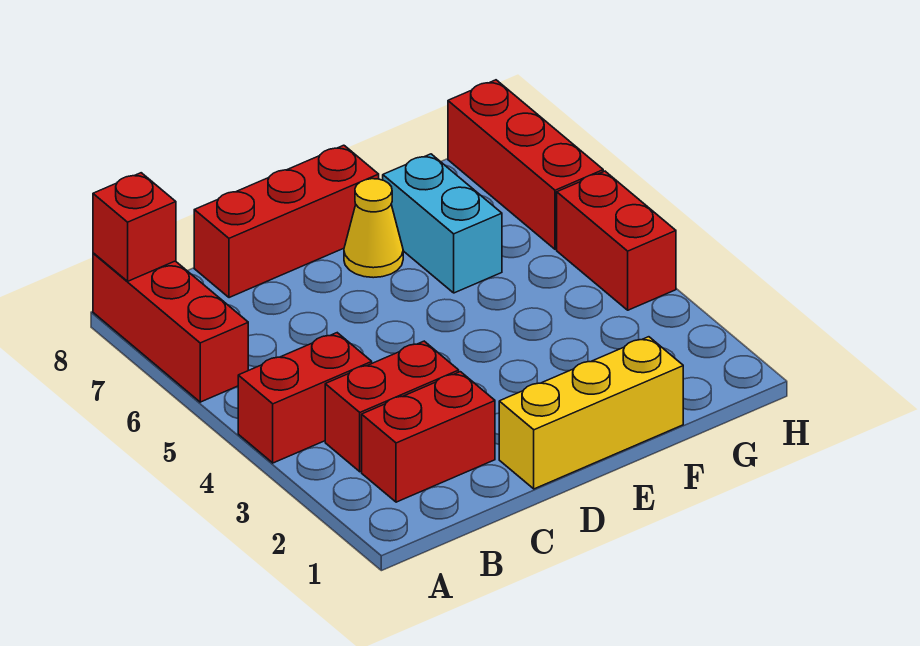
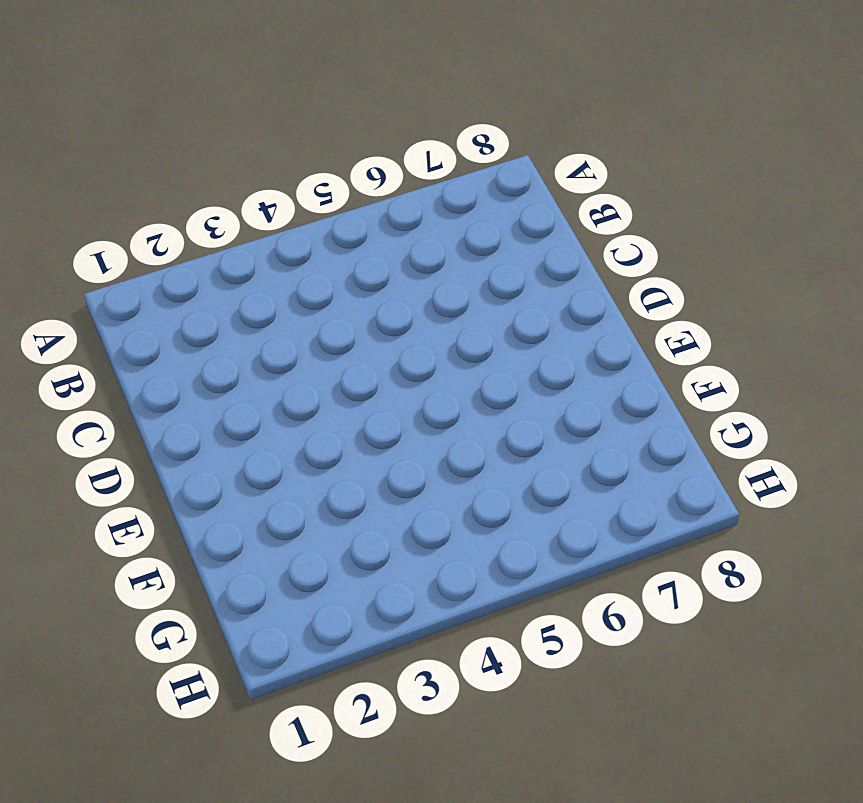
none -> red 1x2 brick [238,333,372,463]
none -> red 1x3 brick [93,253,248,402]

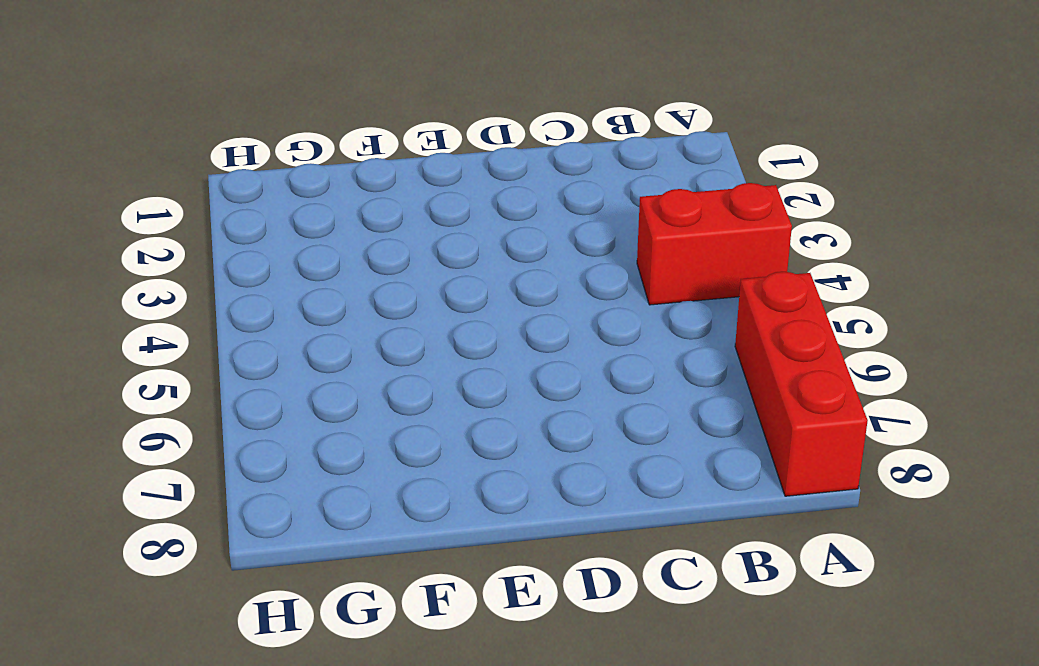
none -> red 1x2 brick [362,372,495,502]
none -> red 1x2 brick [325,341,459,472]

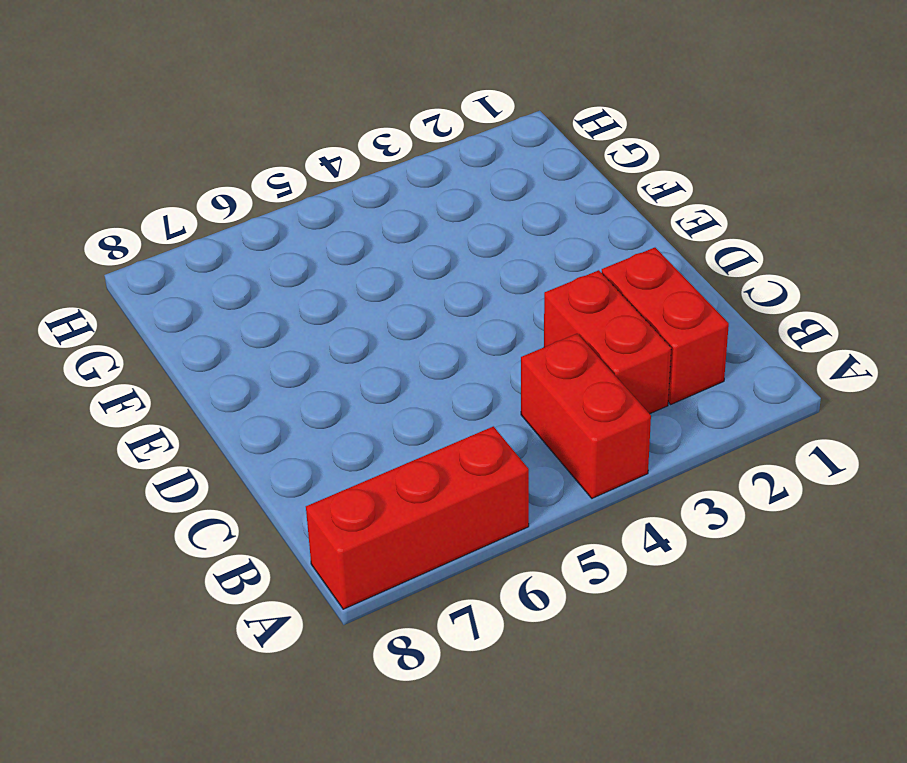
none -> red 1x3 brick [194,145,379,298]
none -> yellow 1x3 brick [499,337,683,489]

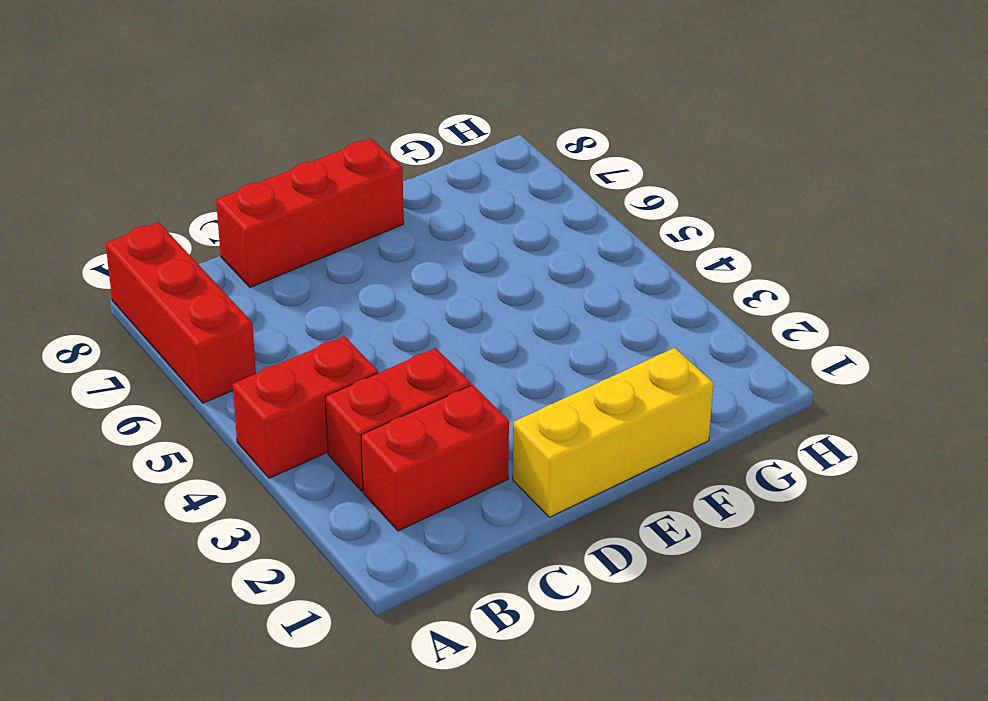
none -> yellow 1x1 cone [344,179,403,278]
none -> cyan 1x2 brick [383,154,502,293]

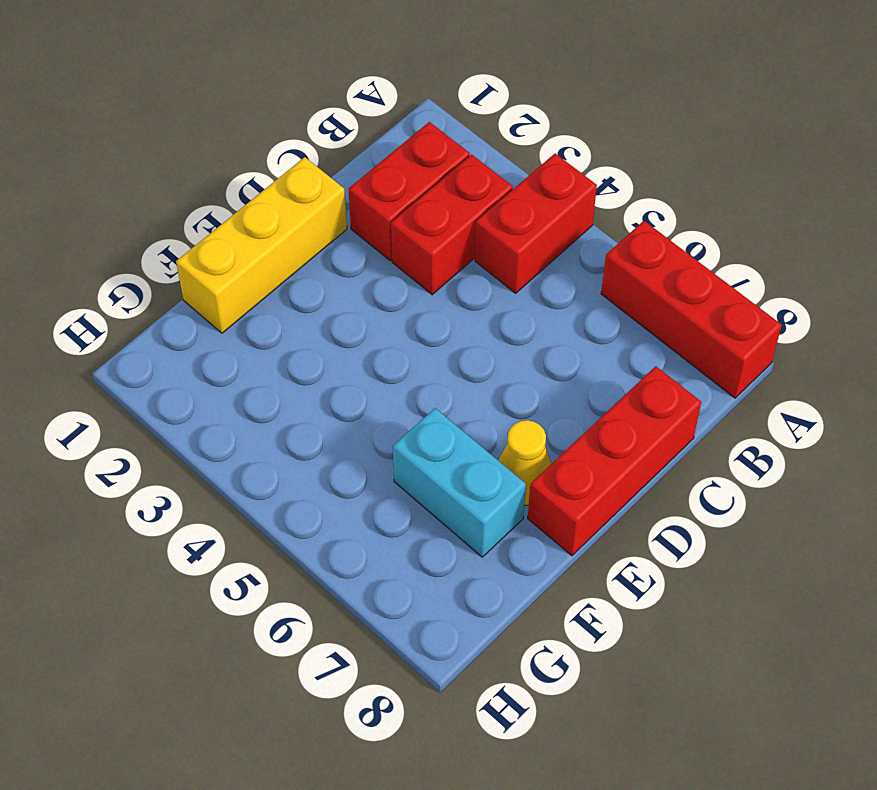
none -> red 1x2 brick [557,171,676,310]
none -> red 1x3 brick [448,80,603,249]

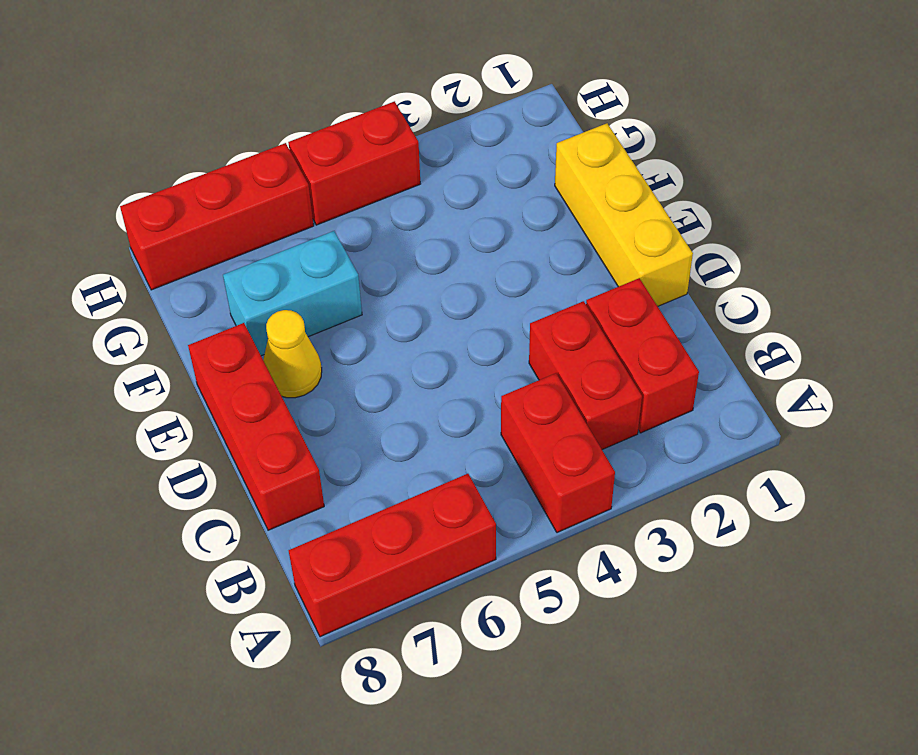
none -> red 1x1 brick [93,173,176,281]

